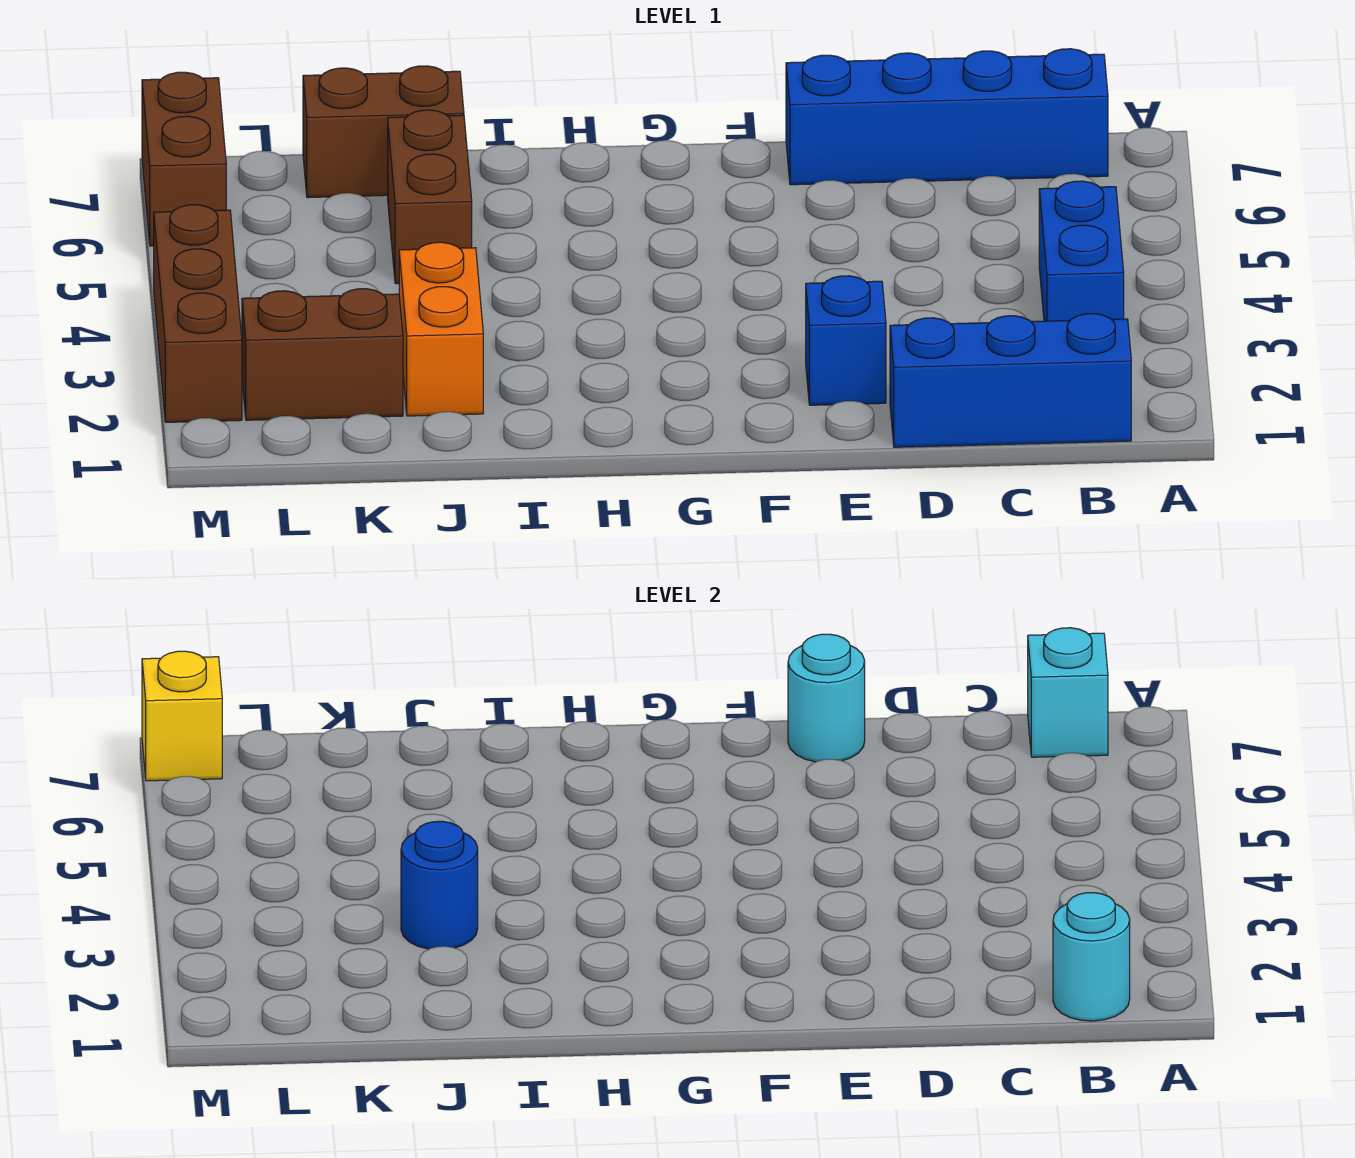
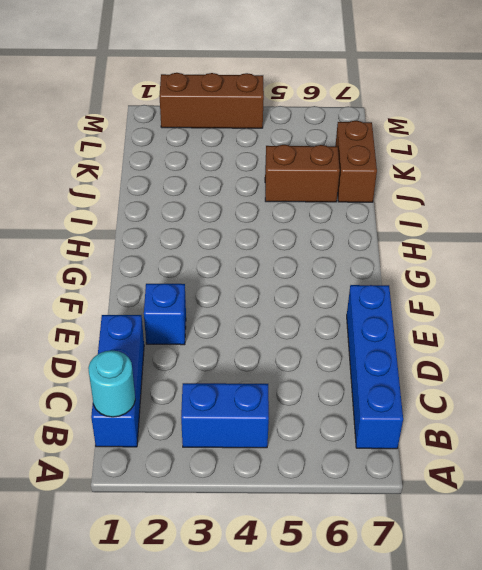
none -> orange 1x2 brick [399,242,483,416]
none -> brown 1x2 brick [242,289,403,420]
none -> brown 1x2 brick [142,72,226,246]

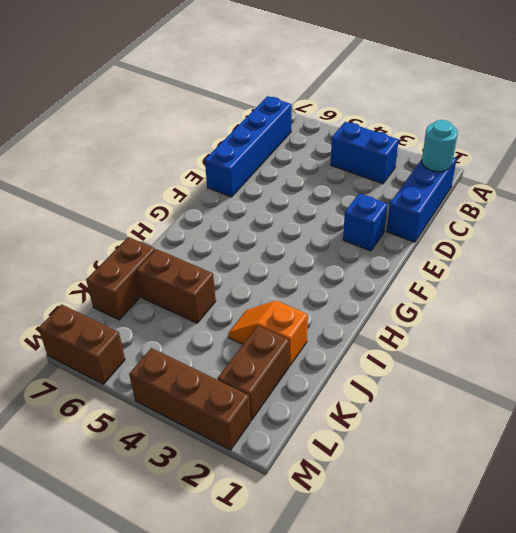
orange 1x2 slope [228,301,308,366] -> orange 1x2 brick [399,242,483,416]
none -> cyan 1x1 brick [1028,628,1108,757]
none -> cyan 1x1 round brick [788,634,865,762]
none -> blue 1x1 round brick [401,821,478,949]

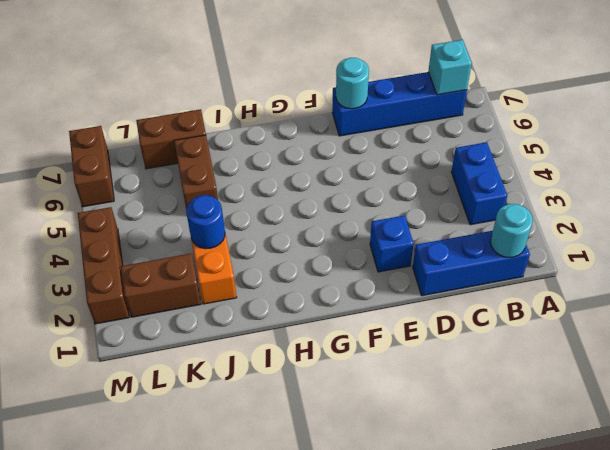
none -> yellow 1x1 brick [142,651,222,781]

